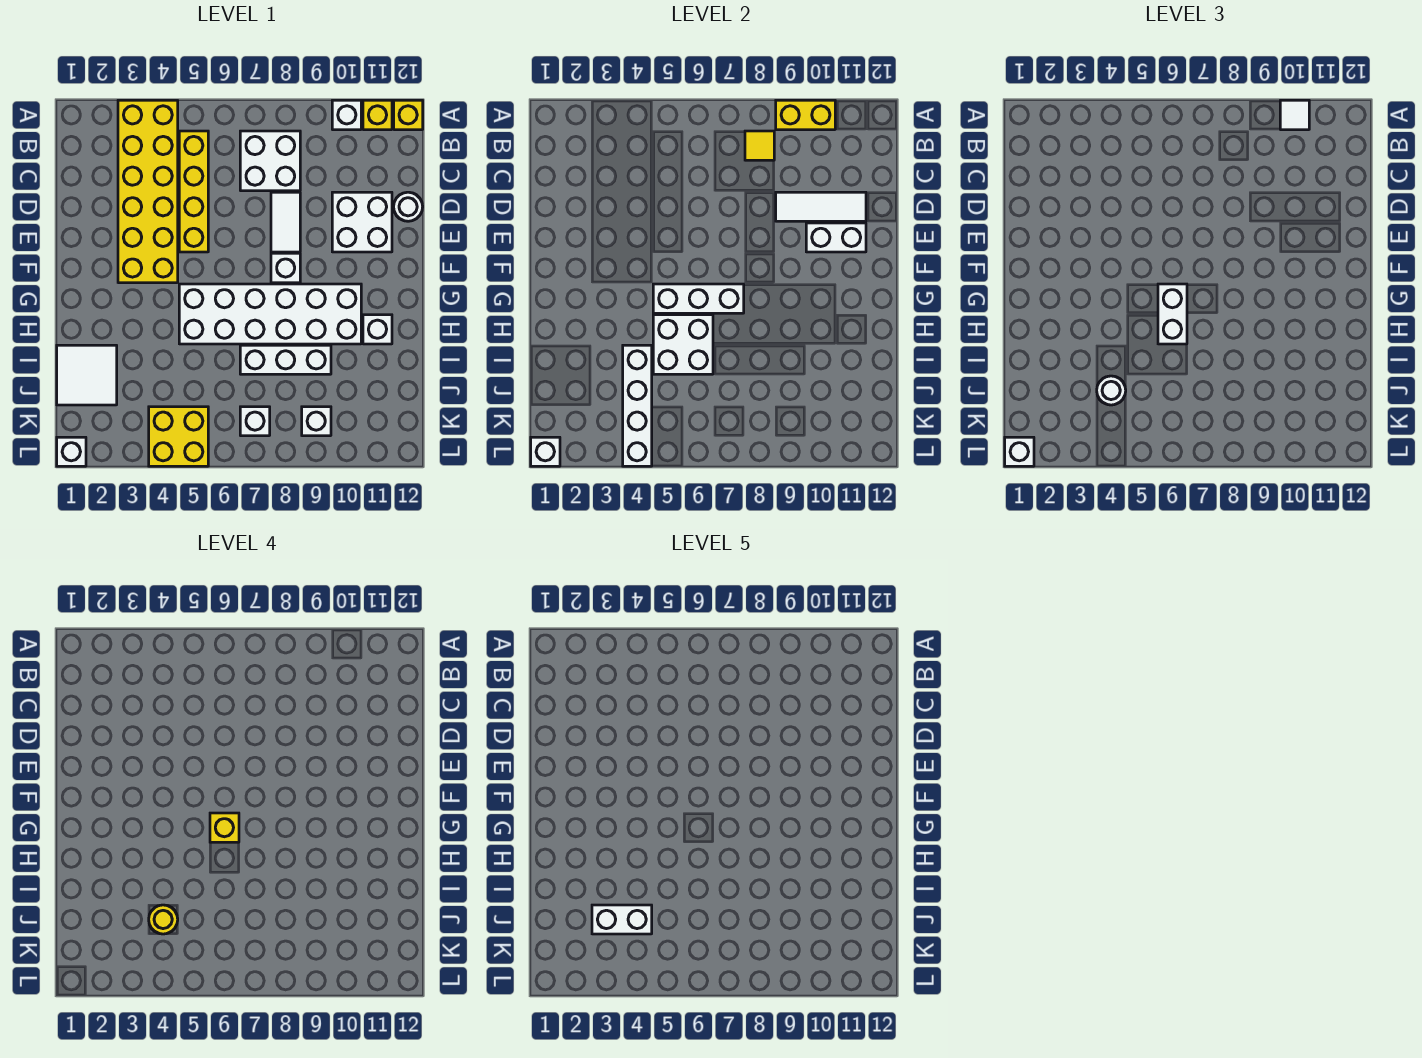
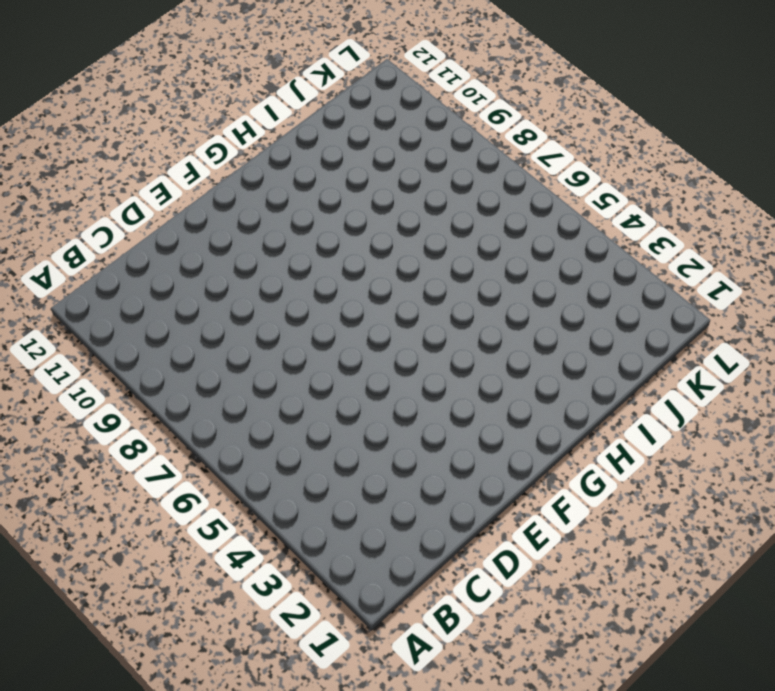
none -> yellow 2x6 brick [118,100,178,283]
none -> white 1x1 brick [332,100,361,130]
none -> yellow 1x1 brick [363,100,392,130]
none -> yellow 1x1 brick [394,100,423,130]

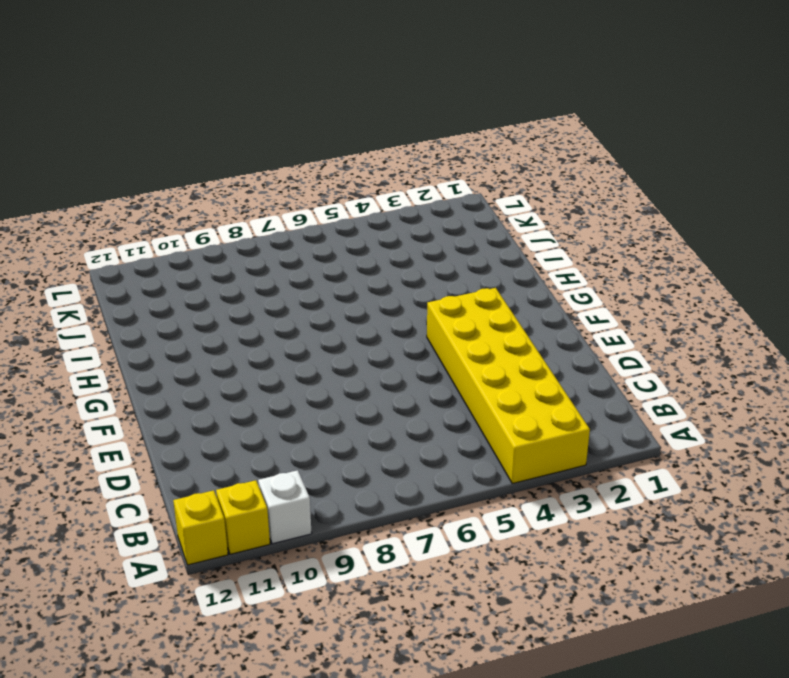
none -> yellow 1x4 brick [179,131,208,252]
none -> white 2x2 brick [240,131,300,191]
none -> white 1x2 tile [271,192,300,252]
none -> white 2x2 brick [332,192,392,252]

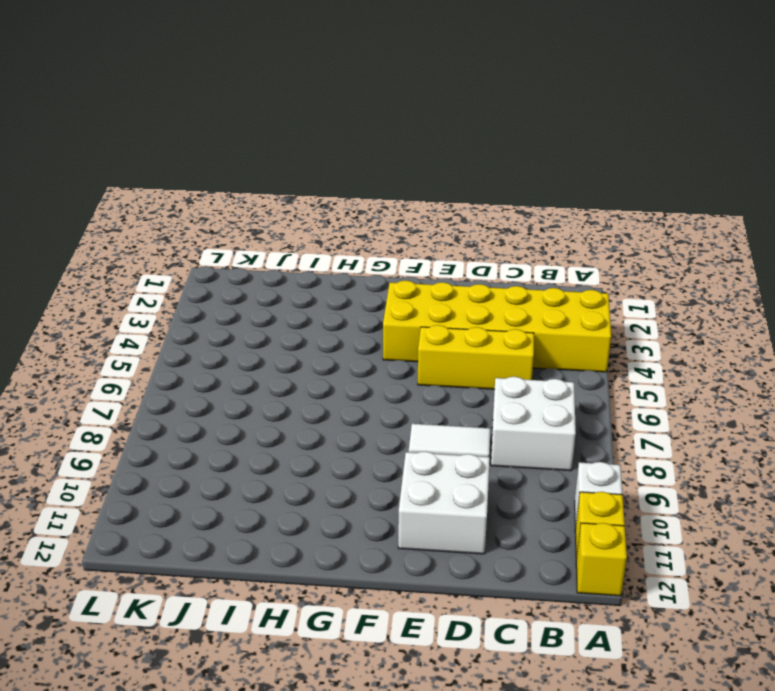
yellow 1x3 brick [418,325,534,389] -> yellow 1x4 brick [179,131,208,252]
none -> white 1x1 round brick [394,192,423,221]
none -> white 1x1 brick [271,253,300,283]
none -> white 2x6 brick [179,284,361,344]
none -> white 1x1 brick [363,315,392,344]

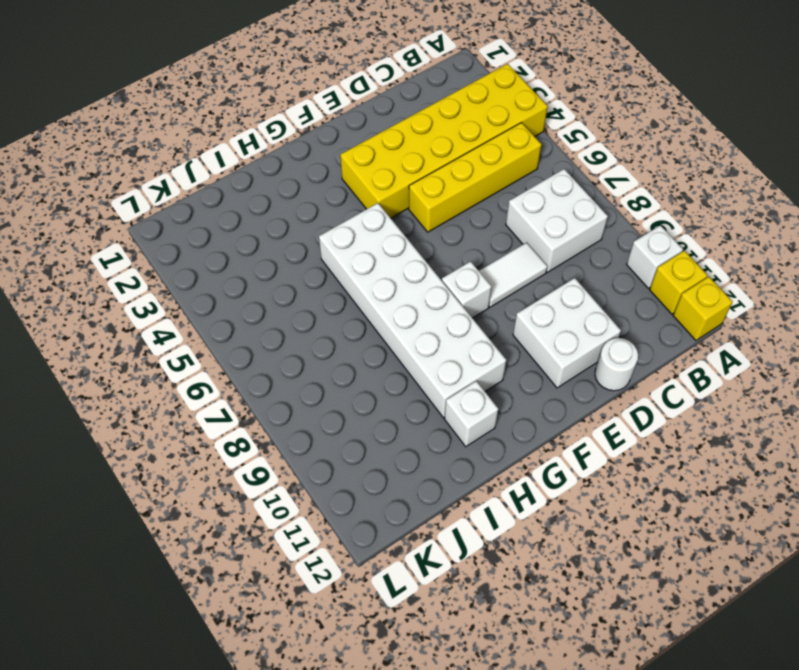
none -> white 2x2 tile [57,345,117,405]
none -> white 1x3 brick [240,345,331,374]
none -> yellow 2x2 brick [149,407,208,466]
none -> white 1x1 brick [240,407,270,436]

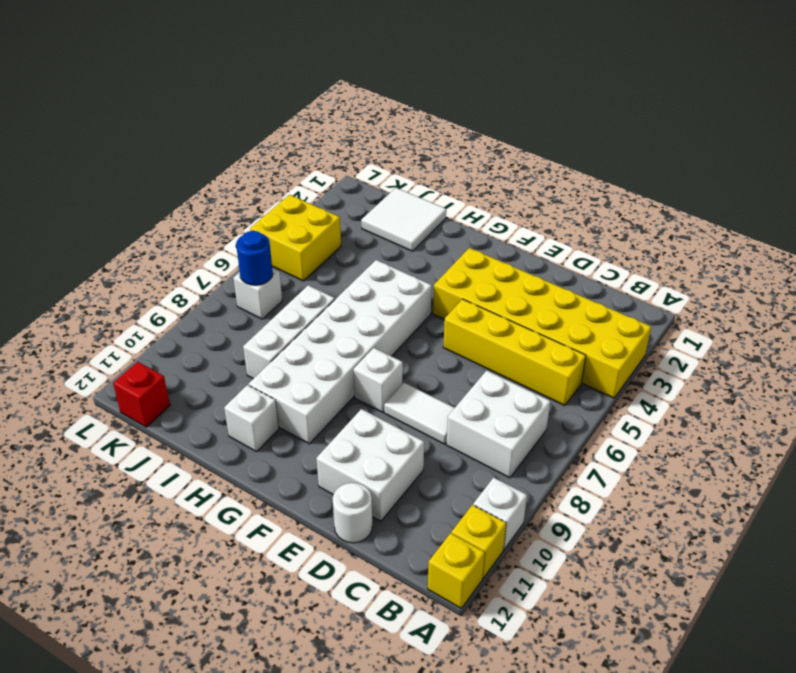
blue 1x1 round brick [236,231,273,285] -> none
red 1x1 brick [113,362,170,427] -> none
none -> white 1x1 brick [302,407,331,436]
none -> white 1x1 brick [57,437,86,466]
none -> yellow 1x2 brick [776,100,835,130]
none -> yellow 1x1 tile [745,131,774,160]

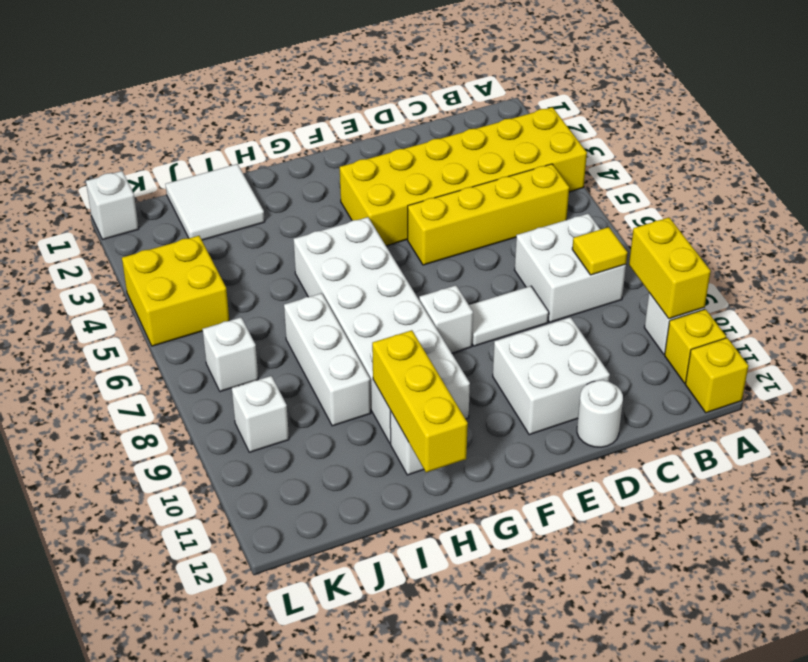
yellow 1x3 brick [372,330,468,472] -> none
none -> white 1x3 tile [776,192,866,221]
none -> white 1x2 brick [806,223,866,252]
none -> white 1x3 brick [653,284,744,313]
none -> white 2x2 brick [653,315,713,374]

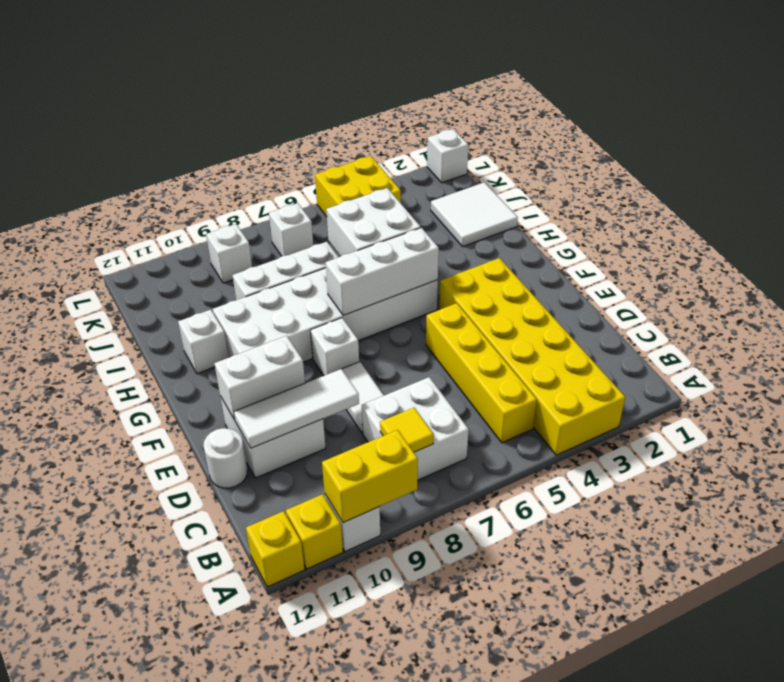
none -> white 1x4 brick [623,345,652,466]
none -> white 1x1 brick [531,437,560,466]
none -> white 1x1 tile [1280,100,1309,130]
none -> white 1x2 brick [1158,284,1187,344]

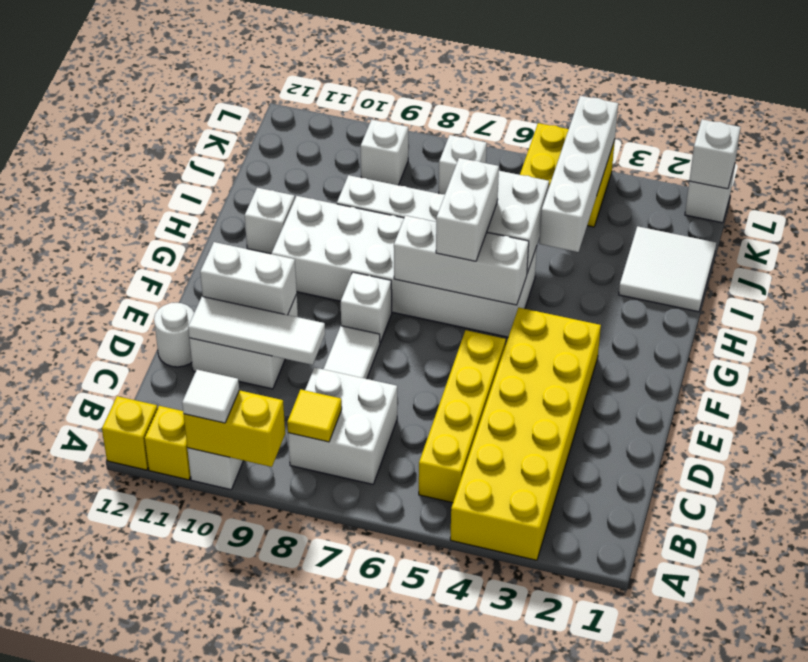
none -> white 1x1 round brick [1097,376,1126,405]
none -> white 1x1 brick [1005,437,1034,466]
none -> yellow 1x1 brick [210,813,239,842]
none -> yellow 1x1 round brick [149,905,178,934]

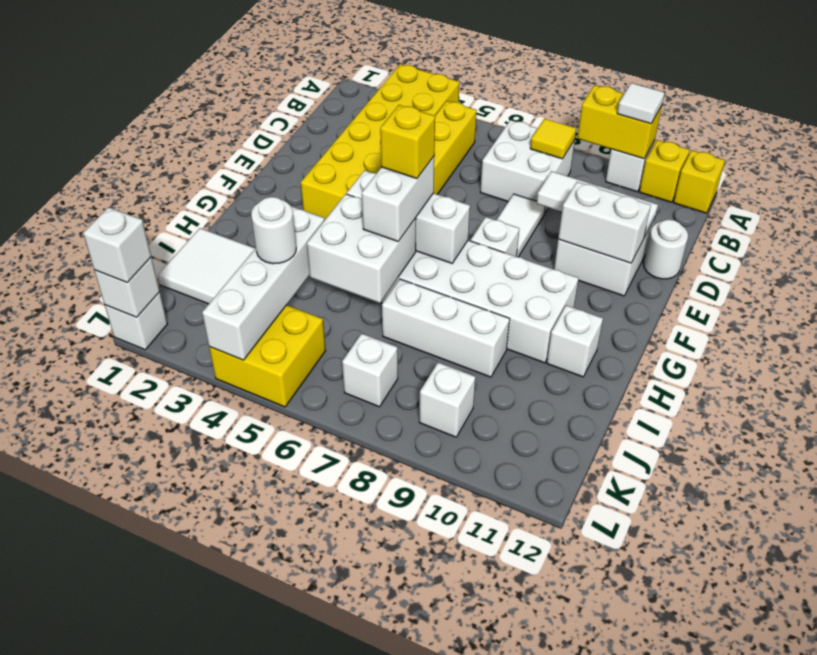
none -> yellow 1x1 round brick [149,905,178,934]
none -> white 1x2 brick [592,905,652,934]

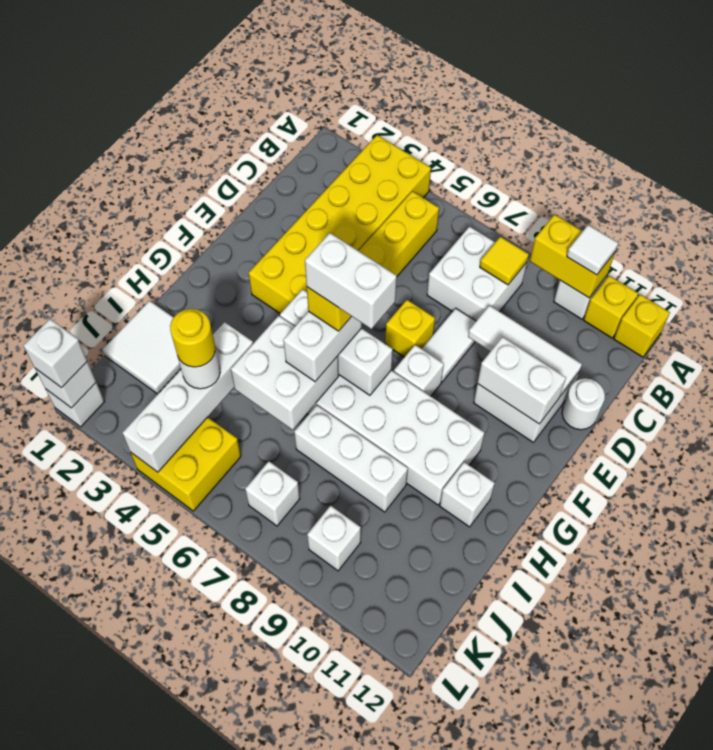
yellow 1x1 brick [385,300,435,357] -> none
white 1x2 brick [305,233,397,329] -> white 1x2 brick moved to [592,905,652,934]

